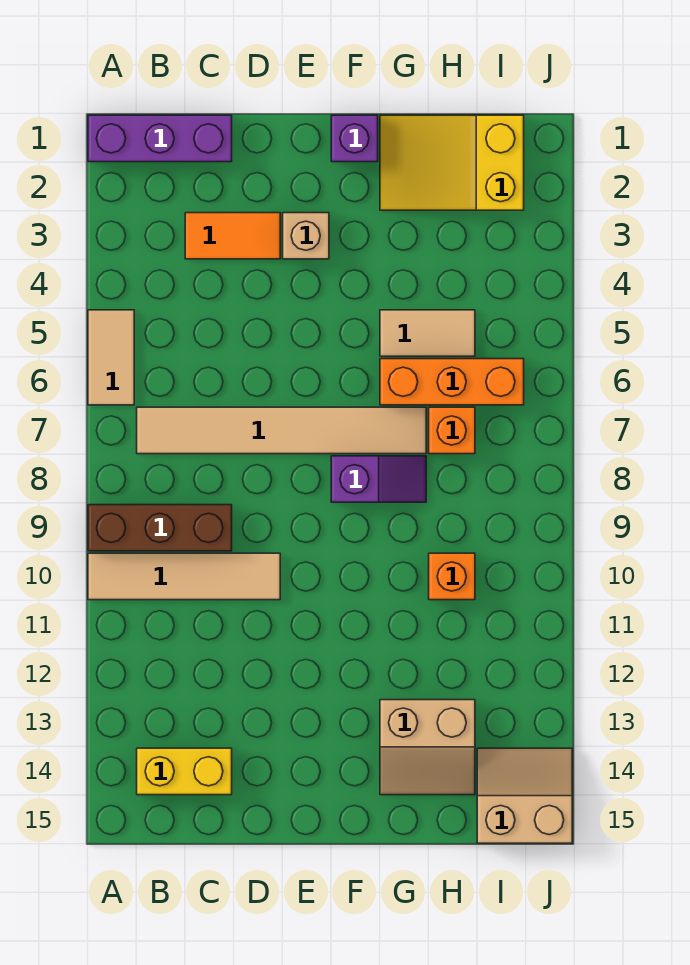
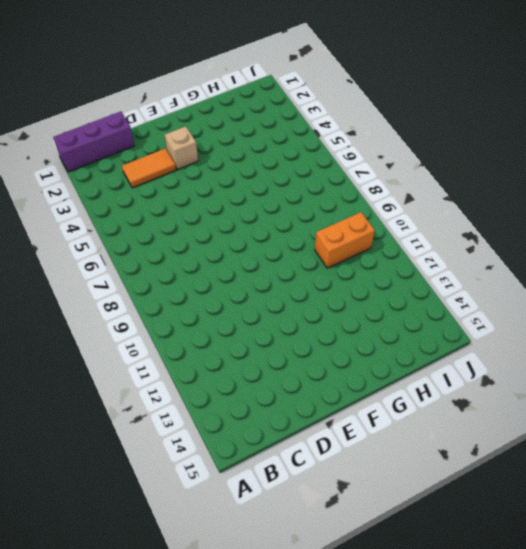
orange 1x2 brick [315,212,375,268] -> orange 1x1 brick [429,553,475,600]
none -> tan 1x2 tile [88,310,134,405]
none -> brown 1x3 brick [88,505,232,551]
none -> tan 1x4 tile [88,553,280,600]

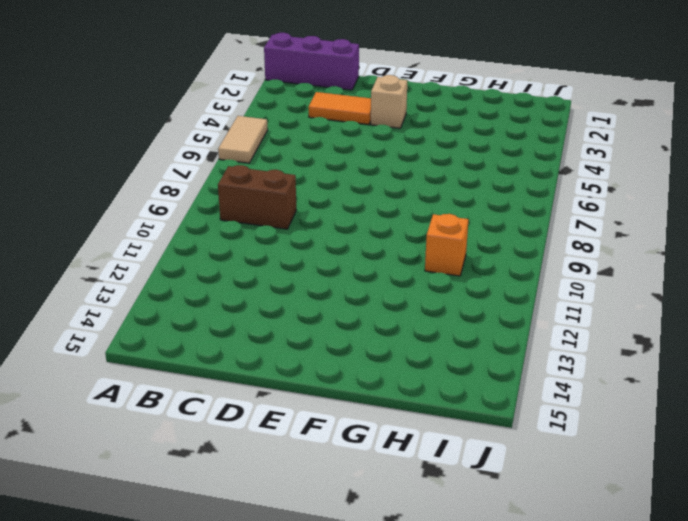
brown 1x2 brick [218,165,296,229] -> brown 1x3 brick [88,505,232,551]
none -> tan 1x4 tile [88,553,280,600]
none -> tan 1x6 tile [137,407,426,454]
none -> yellow 1x2 brick [137,748,232,795]

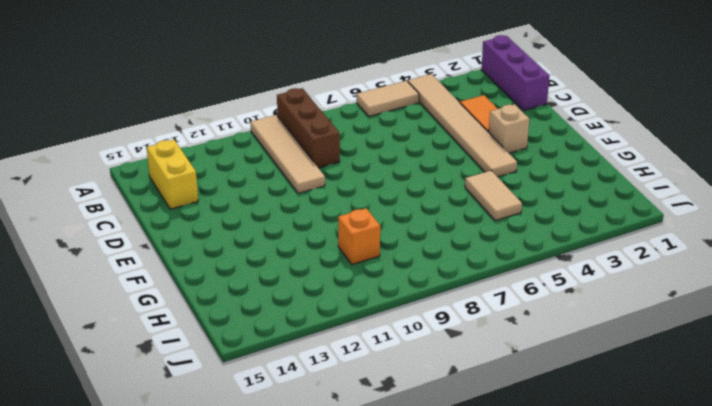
tan 1x6 tile [408,74,517,177] -> tan 1x6 tile moved to [137,407,426,454]
none -> purple 1x1 brick [331,115,378,162]
none -> purple 1x2 slope [331,456,426,502]
none -> yellow 2x3 slope [380,115,524,210]

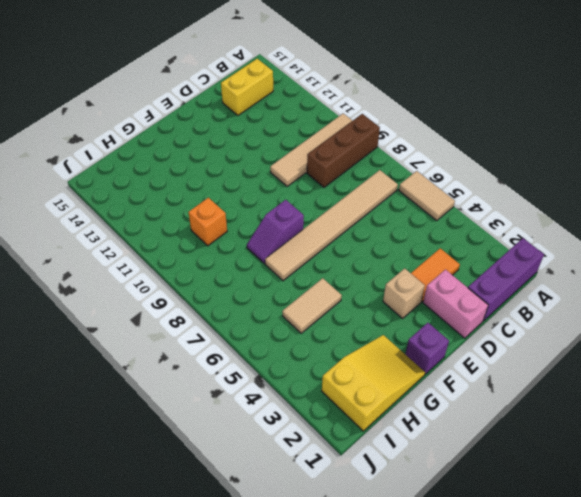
pink 1x2 brick [423,270,488,338] -> none
none -> orange 1x3 brick [380,359,524,405]
none -> tan 2x2 slope [380,700,475,795]
none -> orange 1x1 brick [429,407,475,454]

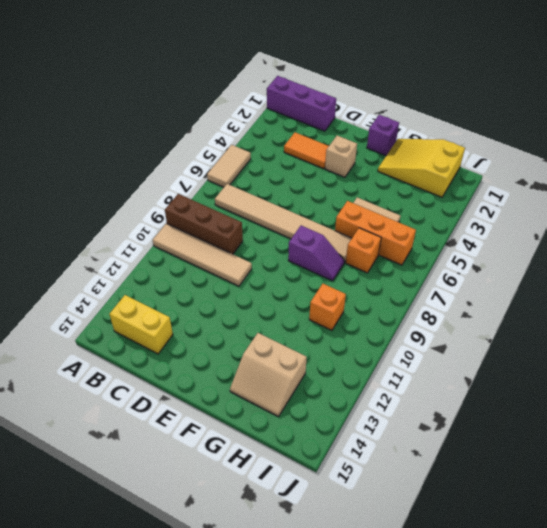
none -> tan 2x2 slope [477,748,572,843]

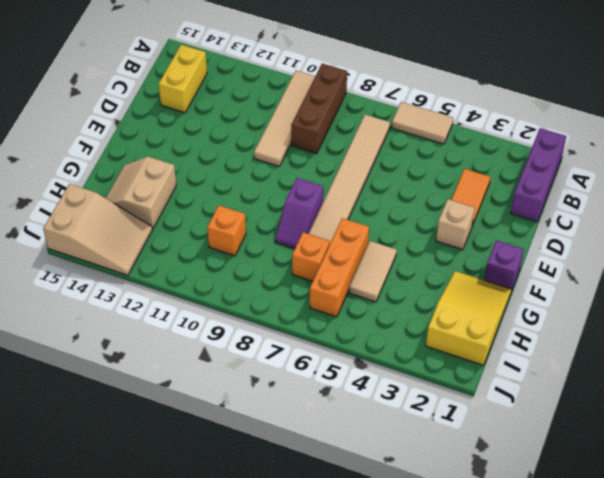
tan 2x3 slope [43,184,152,275] -> tan 2x2 slope [477,748,572,843]

